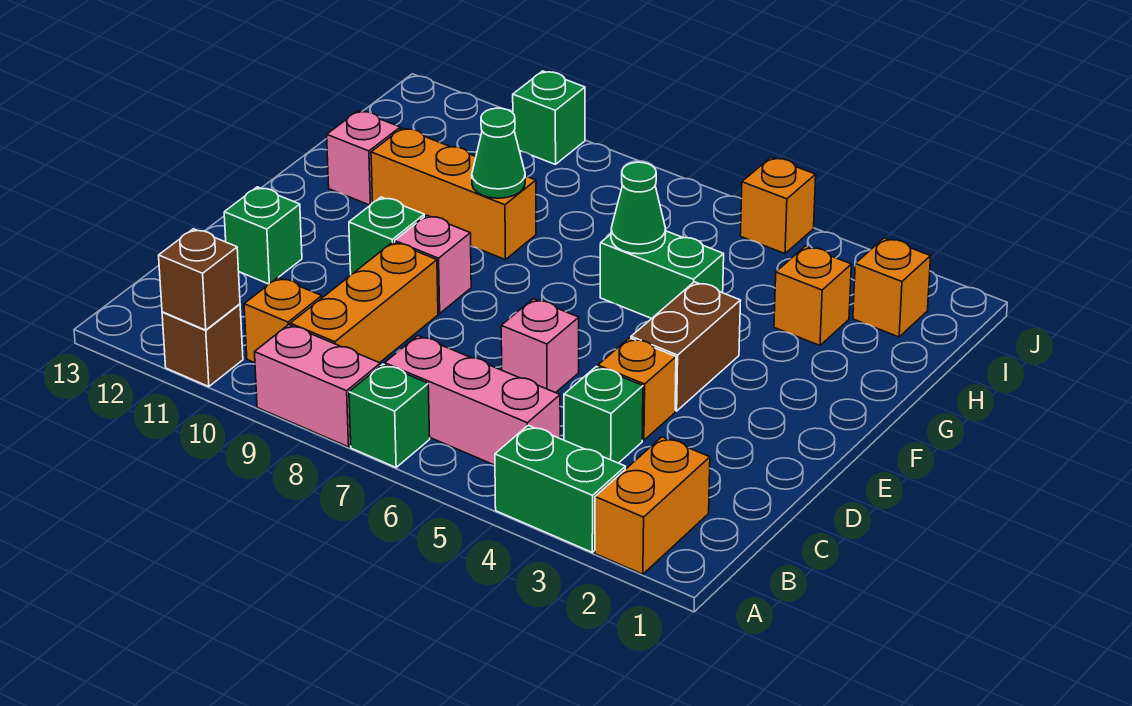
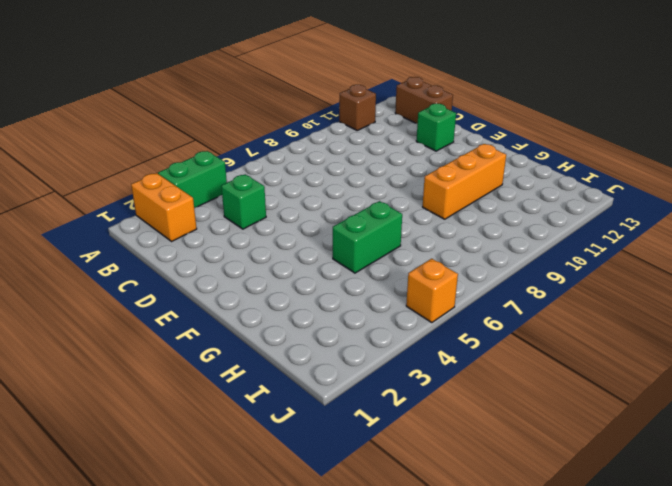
brown 1x2 brick [395,77,453,124] -> brown 1x2 brick moved to [631,282,741,411]
none -> green 1x1 brick [349,364,430,467]
none -> pink 1x2 brick [255,325,381,447]
none -> pink 1x3 brick [385,336,560,465]

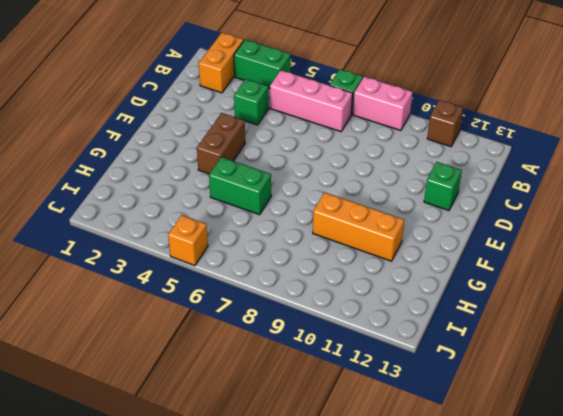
none -> orange 1x3 brick [290,242,438,363]
none -> orange 1x1 brick [244,277,322,363]
none -> orange 1x1 brick [598,338,676,440]

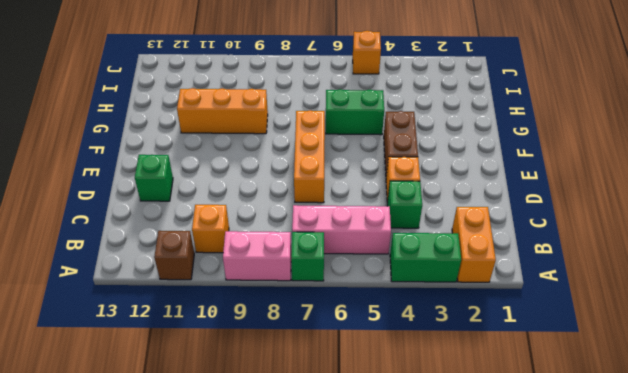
orange 1x3 brick [294,110,325,203] -> orange 1x3 brick moved to [290,242,438,363]
none -> pink 1x1 brick [501,299,579,393]
none -> pink 1x1 brick [395,215,471,313]
none -> green 1x1 brick [349,197,424,275]

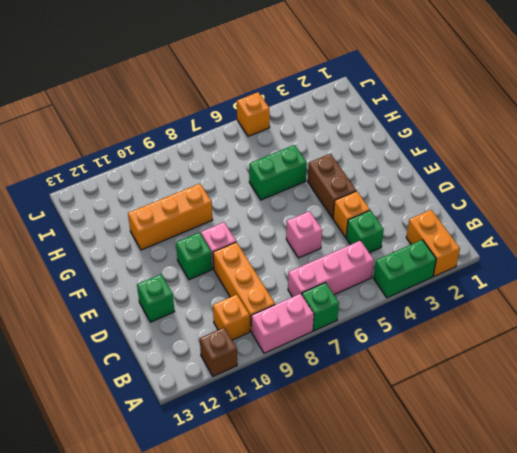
none -> pink 1x1 brick [327,111,400,205]
none -> orange 1x1 brick [774,246,851,345]
none -> orange 1x1 brick [853,238,931,337]

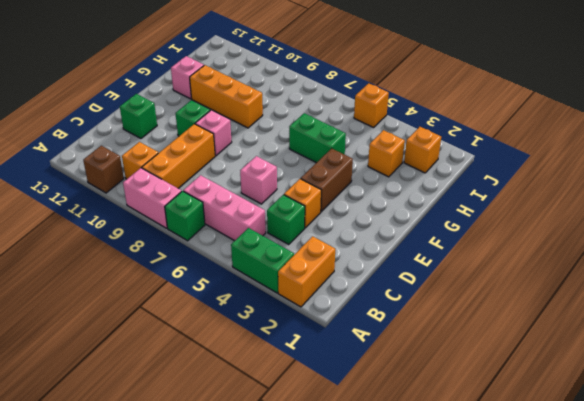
none -> green 1x1 brick [513,71,585,164]
none -> brown 1x1 brick [159,229,240,330]
none -> green 1x1 cone [611,162,666,254]

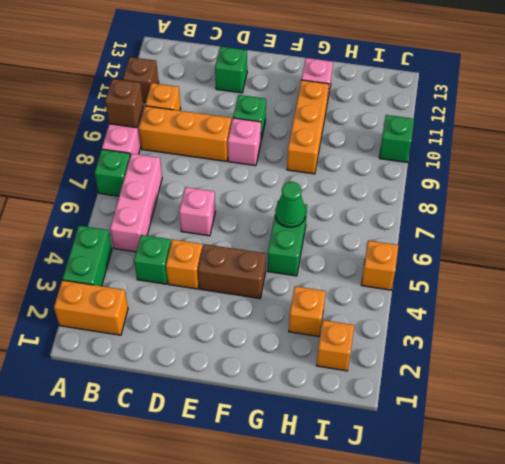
brown 1x1 brick [105,79,143,128] -> brown 1x1 brick moved to [159,229,240,330]
none -> green 1x1 cone [472,108,525,198]

